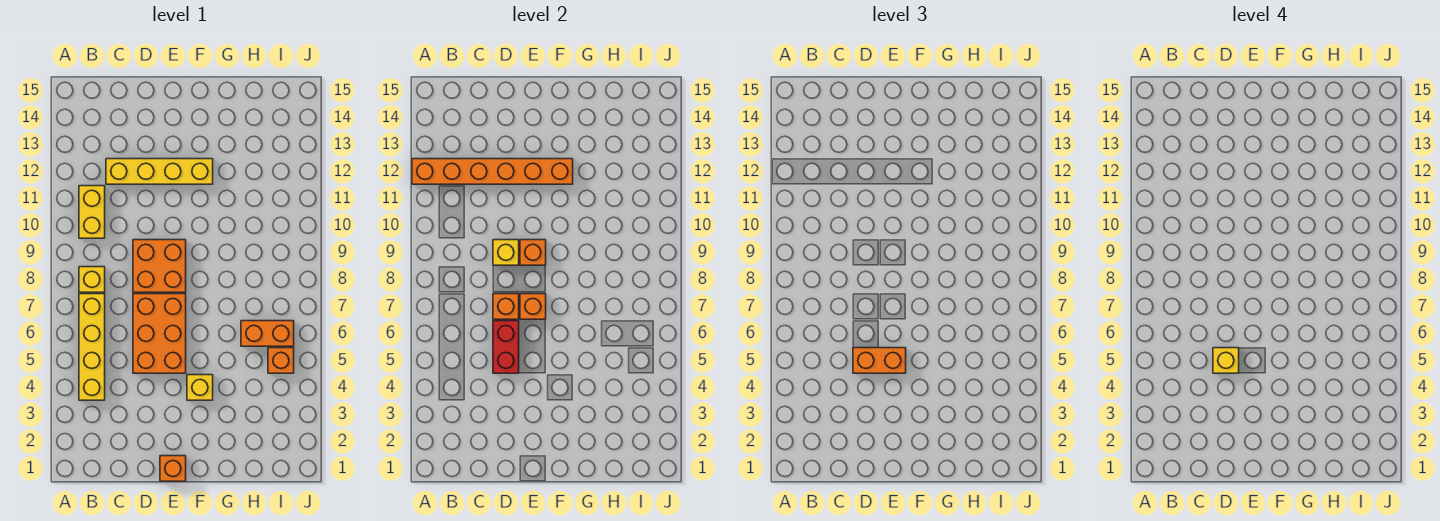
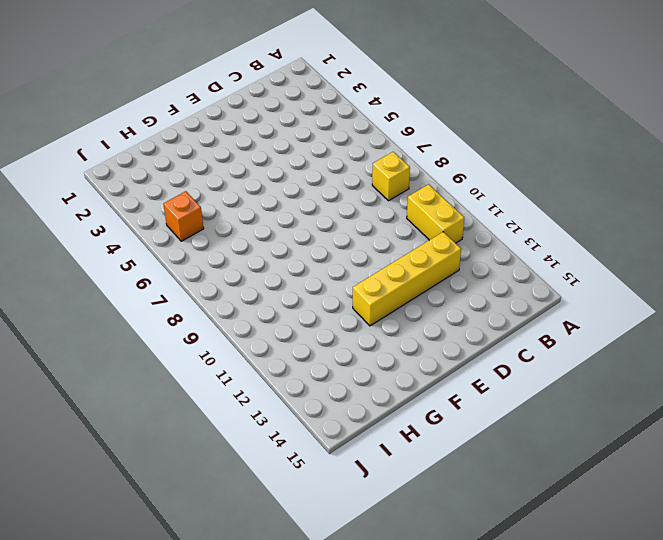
none -> yellow 1x4 brick [79,294,105,400]
none -> orange 2x3 brick [133,294,186,373]
none -> orange 2x2 brick [133,240,186,292]

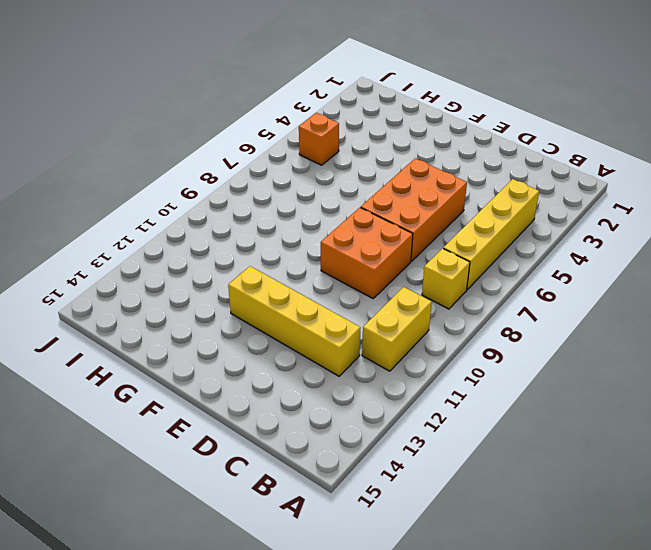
none -> orange 1x1 brick [160,456,186,481]
none -> yellow 1x1 brick [187,375,213,400]
none -> orange 1x2 brick [241,321,294,346]

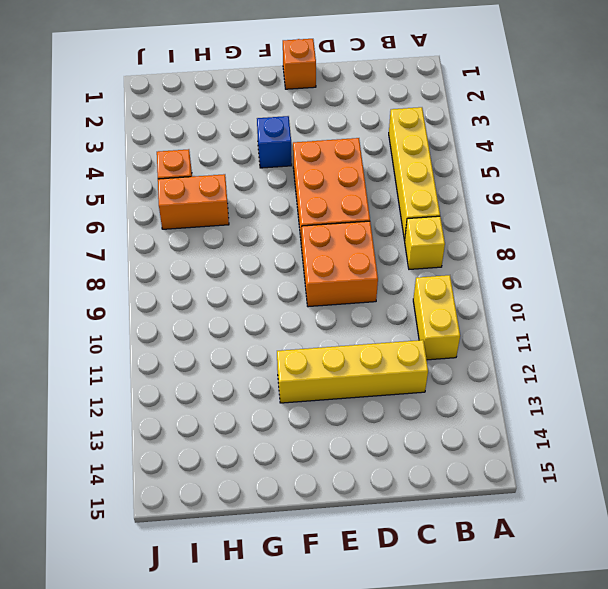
blue 1x1 brick [257,116,292,168] -> yellow 1x1 brick [187,375,213,400]
none -> orange 1x6 brick [412,159,573,184]
none -> red 1x2 brick [493,321,519,373]
none -> orange 1x1 brick [493,294,519,319]

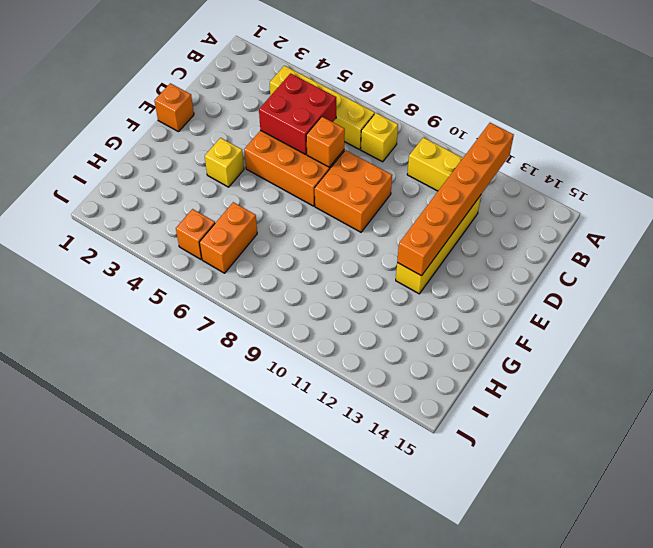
red 2x2 brick [259,73,336,154] -> red 1x2 brick [493,321,519,373]
none -> yellow 1x1 brick [493,240,519,265]
none -> orange 1x1 brick [520,294,546,319]
none -> orange 1x1 brick [520,240,546,265]

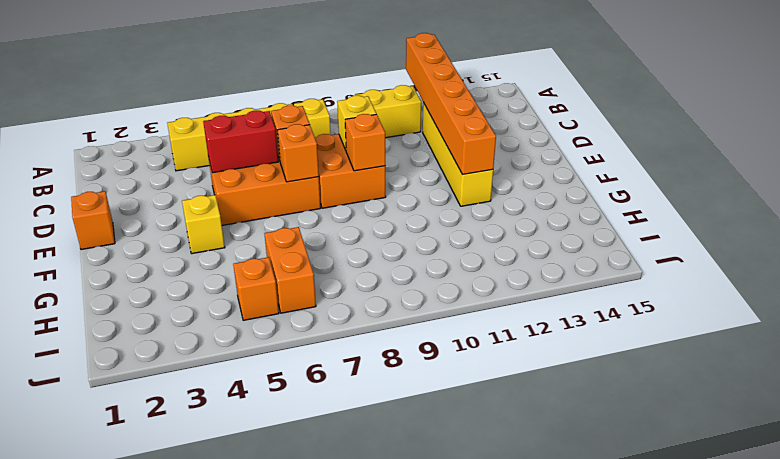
none -> orange 1x2 brick [853,348,906,373]
none -> yellow 1x1 brick [1213,348,1239,373]

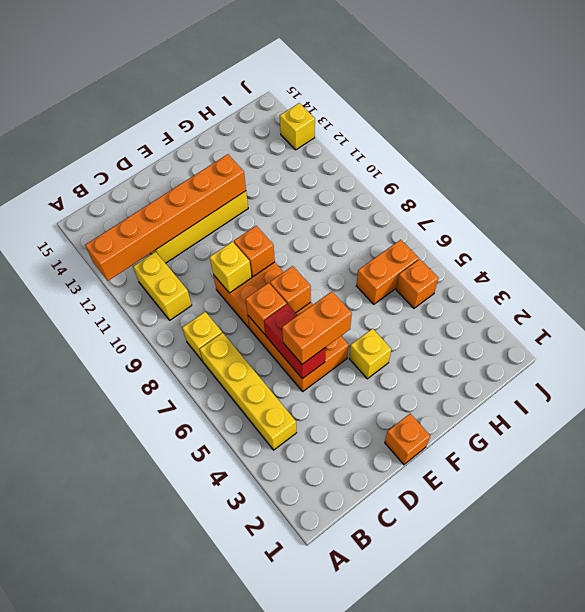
yellow 1x1 brick [280,103,315,150] -> yellow 1x1 brick moved to [1213,348,1239,373]

